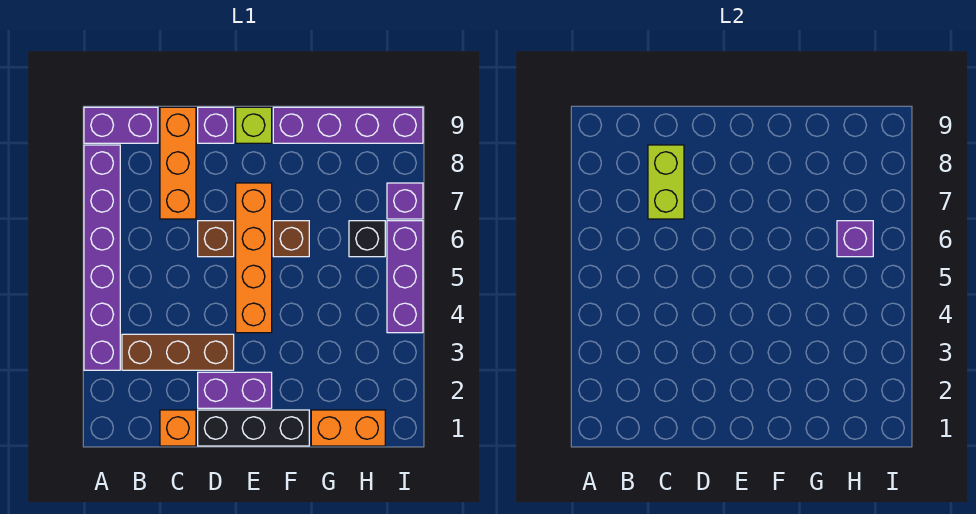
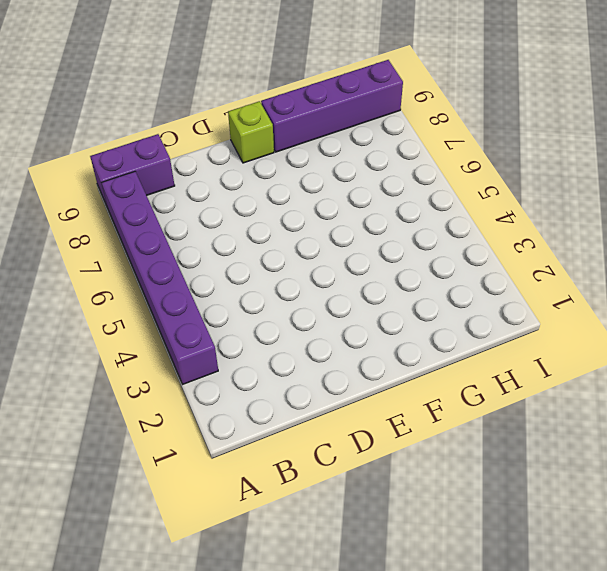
none -> brown 1x3 brick [122,334,234,370]
none -> orange 1x1 brick [160,410,196,446]
none -> orange 1x3 brick [160,107,196,219]

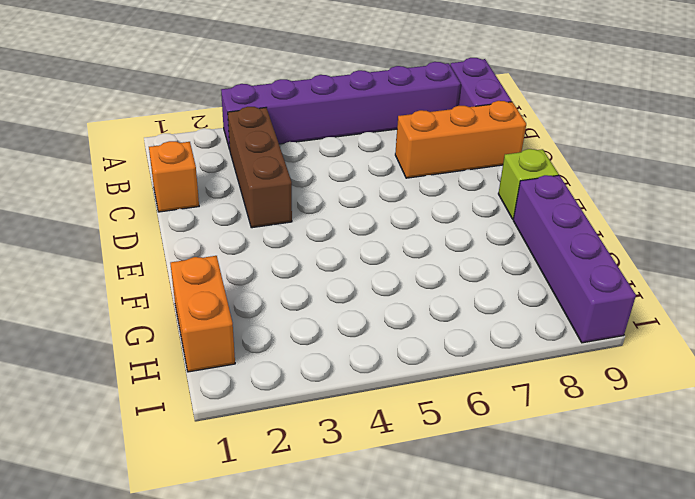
none -> black 1x3 brick [198,410,309,446]
none -> purple 1x2 brick [198,372,272,408]
none -> brown 1x1 brick [198,221,234,257]

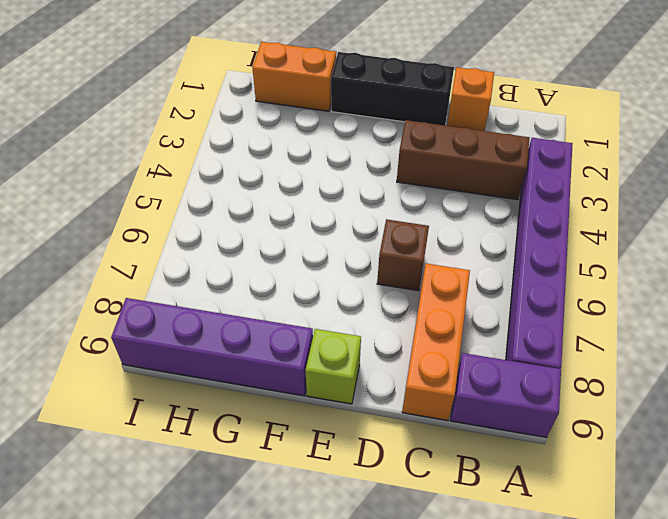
none -> purple 1x2 brick [198,372,272,408]
none -> purple 1x1 brick [198,107,234,143]
none -> orange 1x4 brick [236,183,272,333]

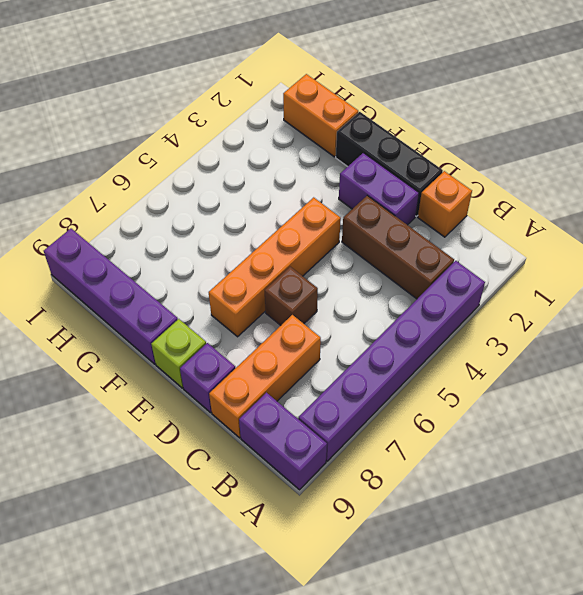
none -> brown 1x1 brick [273,221,309,257]
none -> black 1x1 brick [349,221,385,257]
none -> purple 1x3 brick [387,221,423,333]

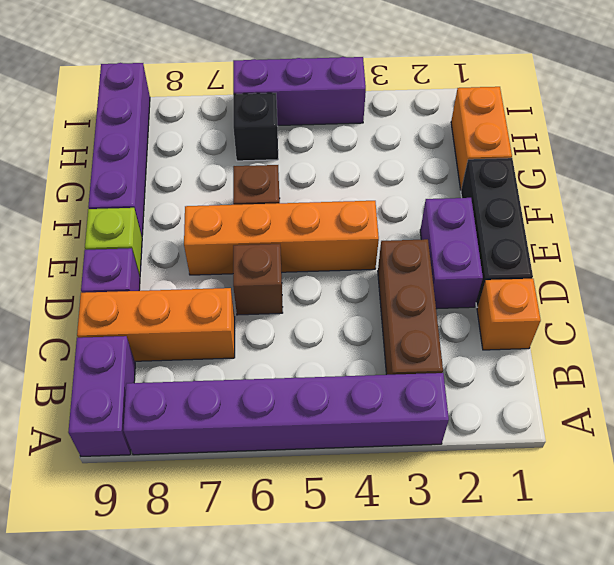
none -> purple 1x1 brick [387,183,423,219]
none -> lime 1x2 brick [648,145,684,219]
none -> purple 1x1 brick [837,221,873,257]

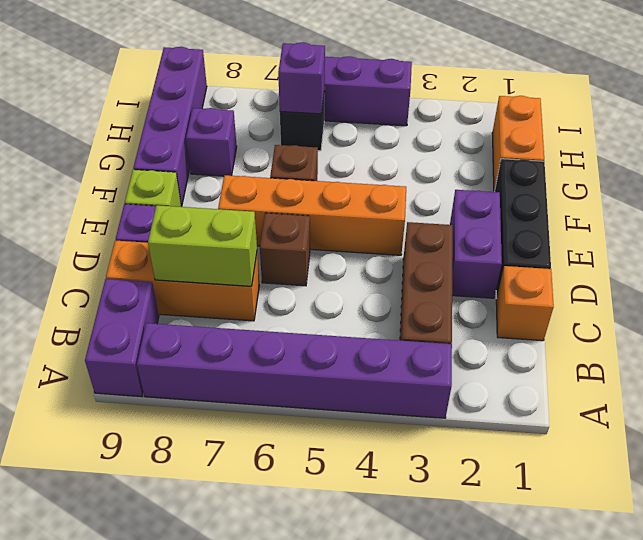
purple 1x1 brick [186,108,237,176] -> purple 1x1 brick moved to [387,183,423,219]

